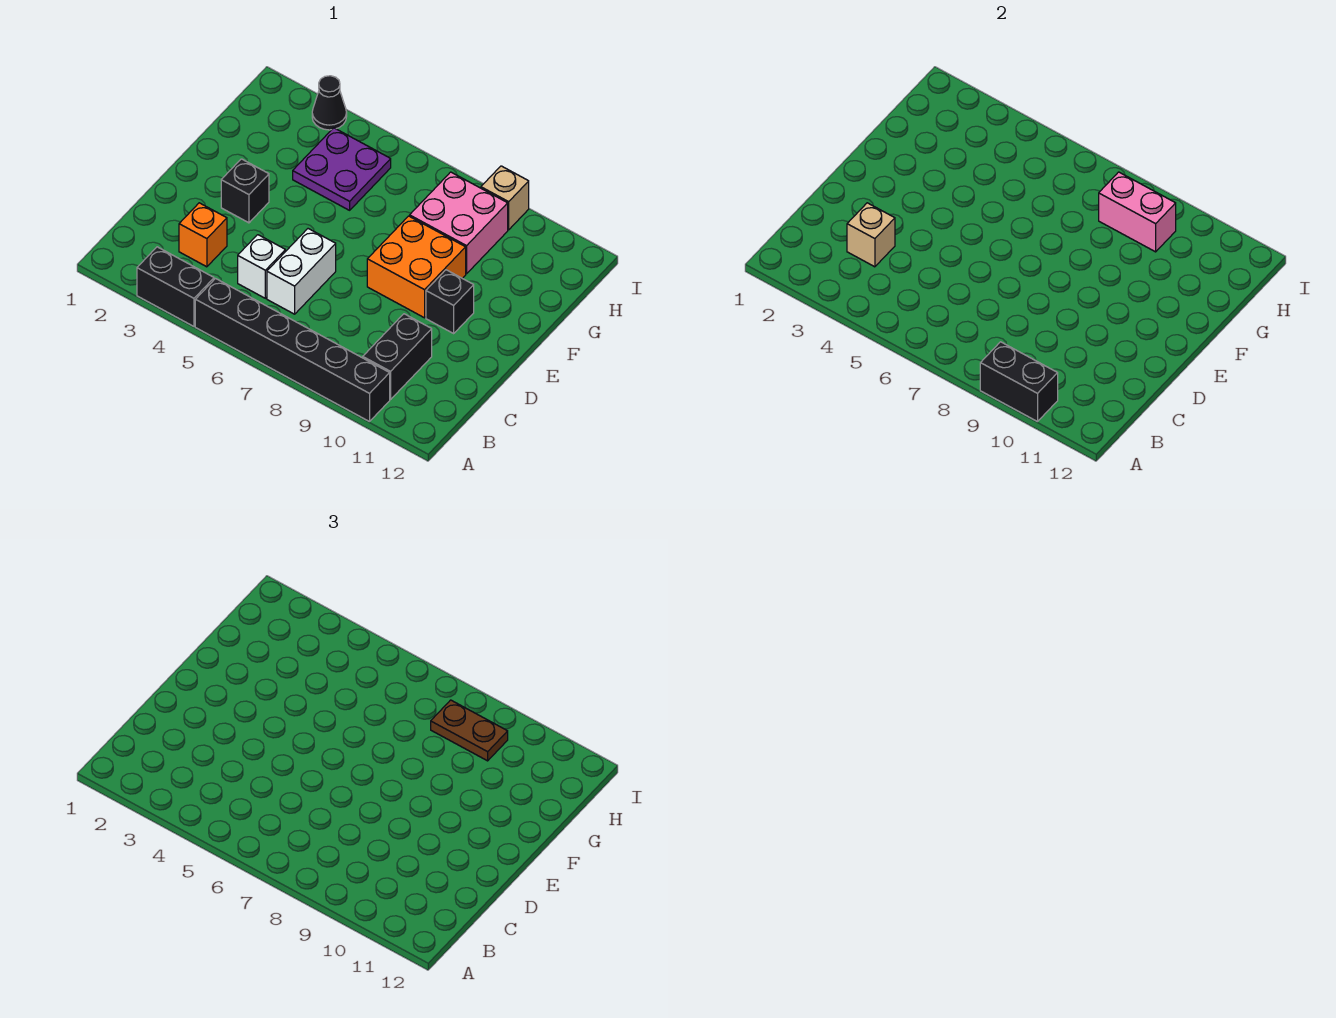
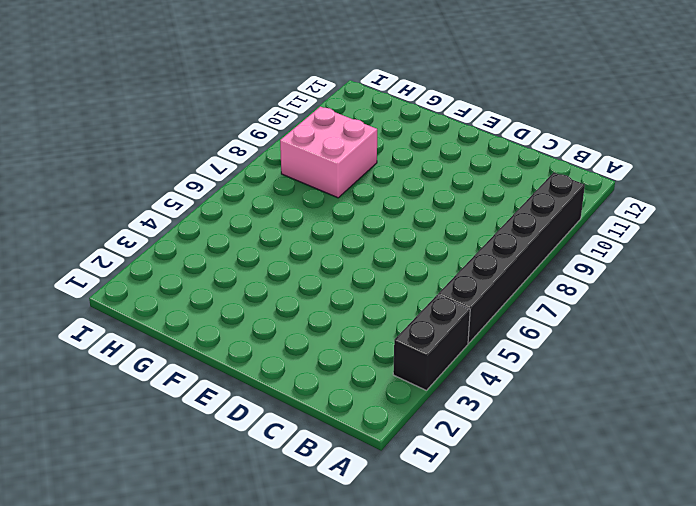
none -> black 1x2 brick [363,314,432,400]
none -> orange 1x1 brick [179,203,227,267]
none -> white 1x1 brick [238,235,285,298]

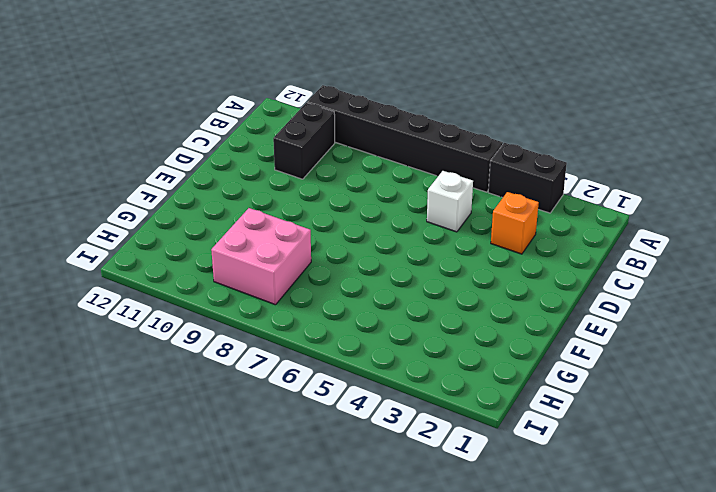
none -> white 1x2 brick [267,229,336,314]
none -> black 1x1 brick [221,159,269,223]
none -> orange 2x2 brick [367,216,466,318]

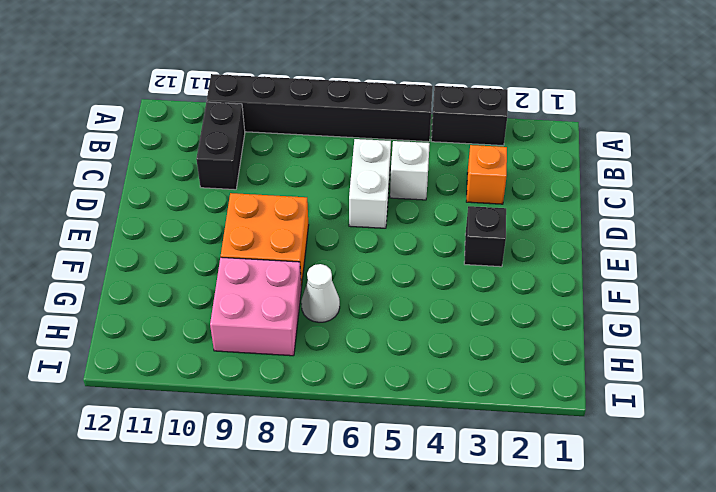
white 1x1 cone [301,264,340,322] -> none
none -> black 1x1 brick [426,270,474,333]
none -> purple 2x2 plate [293,128,391,210]
none -> black 1x1 cone [312,76,347,130]

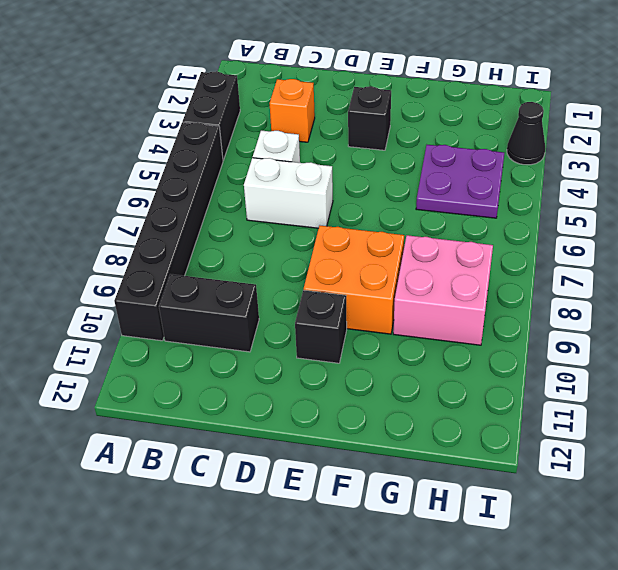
none -> tan 1x1 brick [481,166,529,230]
none -> black 1x2 brick [980,342,1058,422]
none -> tan 1x1 brick [847,203,895,267]

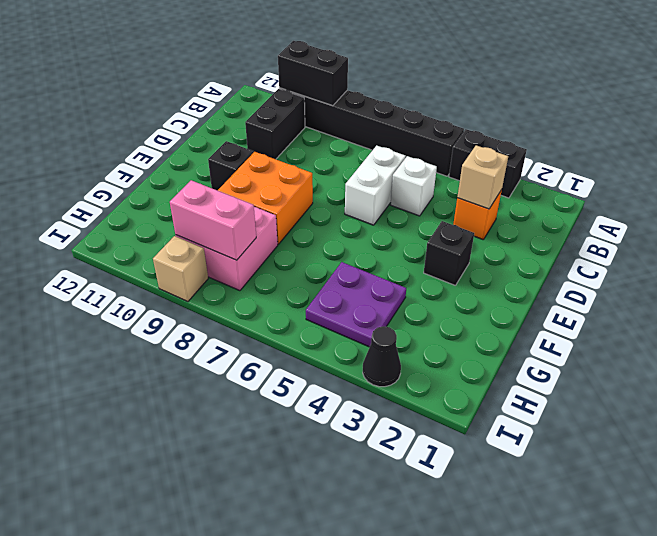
none -> brown 1x2 plate [431,700,508,761]

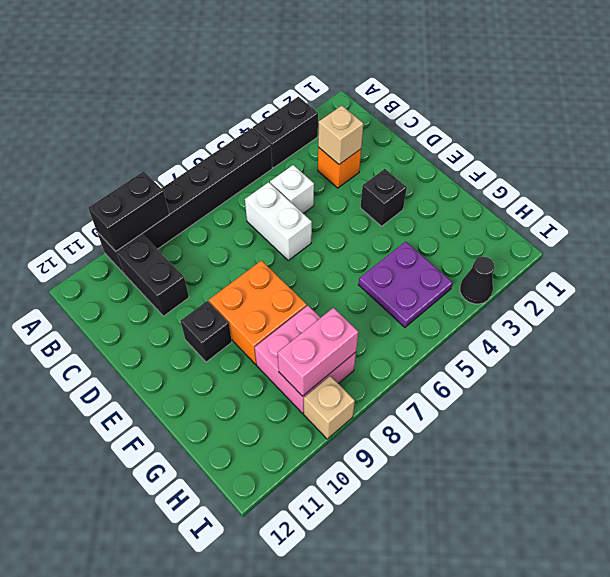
none -> brown 1x2 plate [431,700,508,761]

